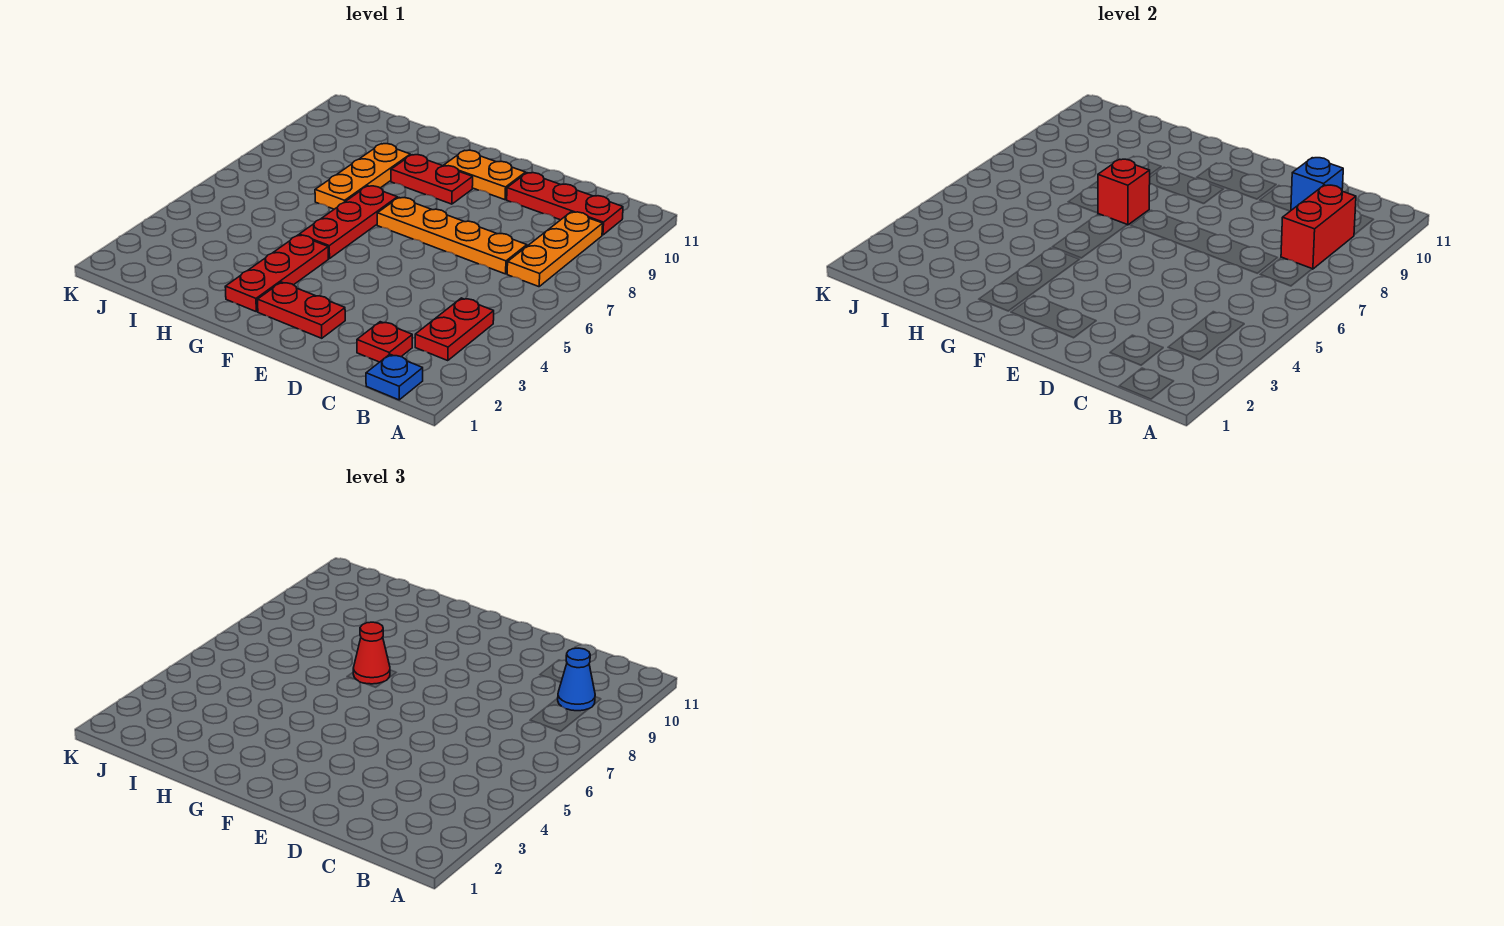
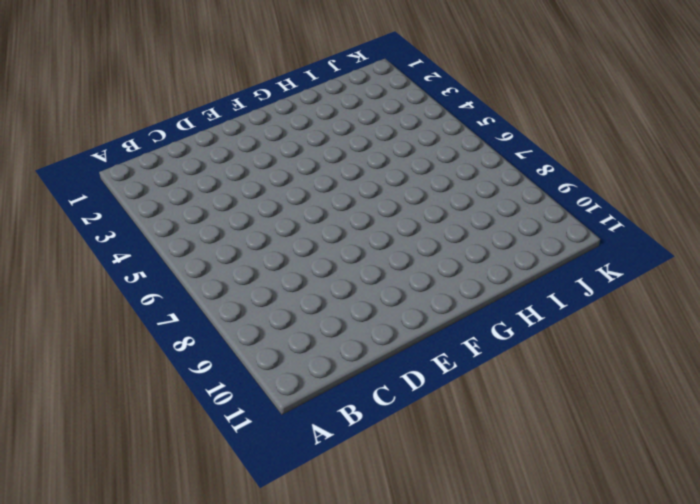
none -> blue 1x1 plate [366,354,423,400]
none -> red 1x2 plate [415,298,494,361]
none -> orange 1x3 plate [507,212,603,287]

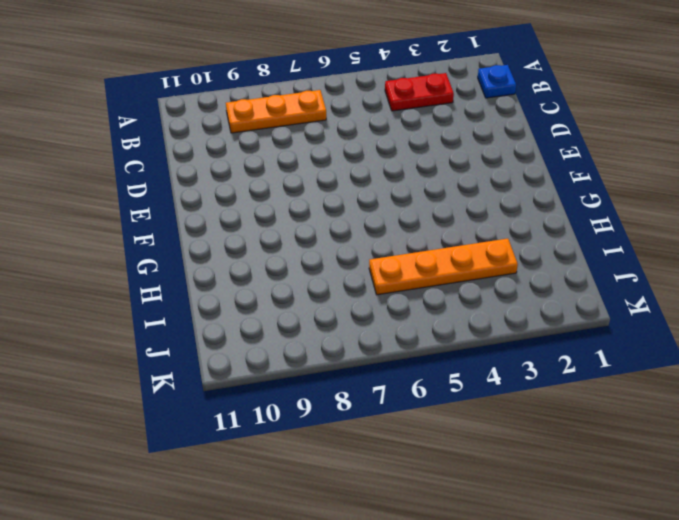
orange 1x4 plate [369,239,518,295] -> orange 1x4 plate turned to [377,198,527,274]
none -> red 1x3 plate [507,173,623,235]
none -> red 1x1 plate [357,322,412,362]
none -> red 1x2 plate [258,282,345,338]

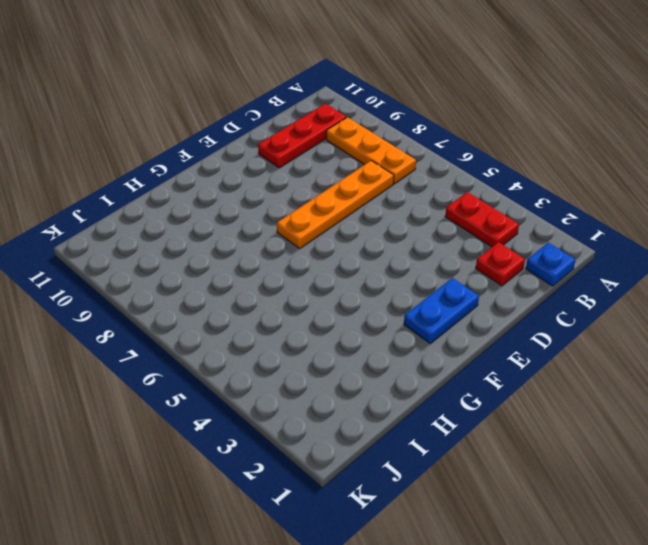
blue 1x2 plate [404,278,479,343] -> red 1x2 plate [258,282,345,338]
none -> orange 1x2 plate [444,150,526,200]
none -> red 1x2 plate [391,155,473,204]
none -> red 1x3 plate [225,235,328,312]

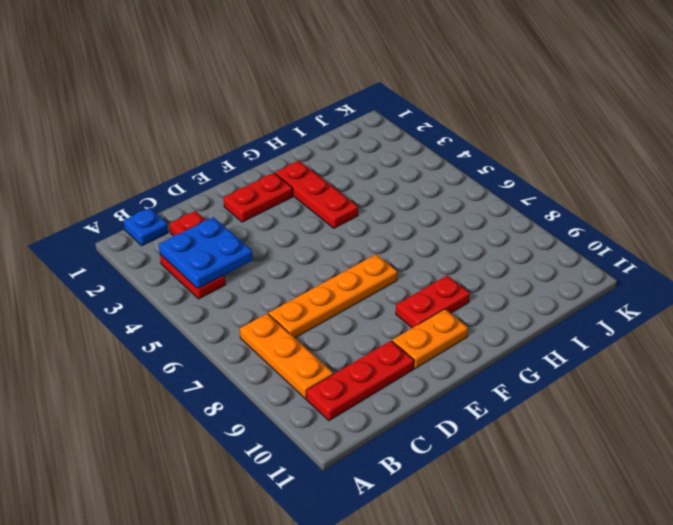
blue 2x2 plate [159,217,253,289] -> none
none -> red 1x3 plate [299,186,397,259]
none -> orange 1x3 plate [315,144,410,209]
none -> red 1x2 brick [1281,185,1356,269]

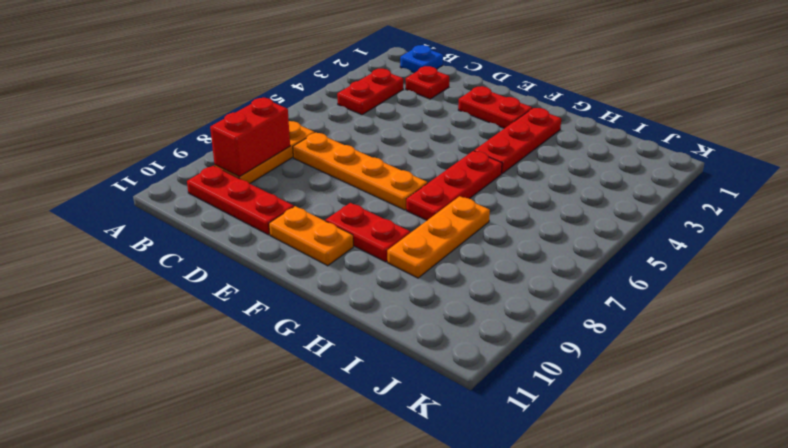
none -> blue 1x1 brick [1291,158,1343,210]
none -> red 1x1 brick [1098,159,1150,225]
none -> blue 1x1 cone [558,648,595,711]

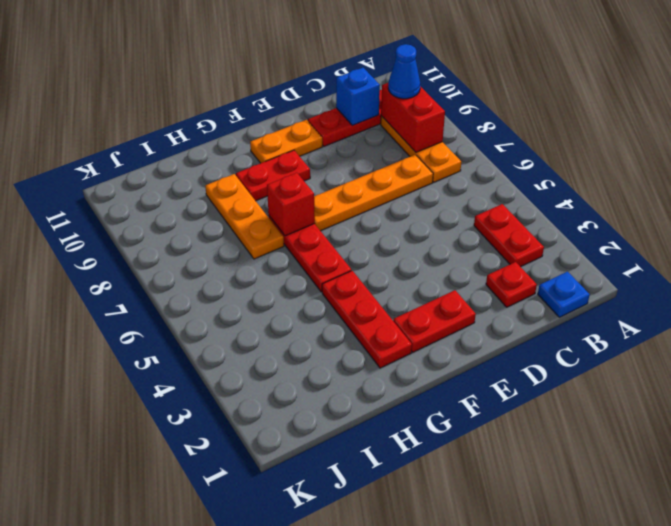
none -> red 1x1 cone [353,622,390,684]

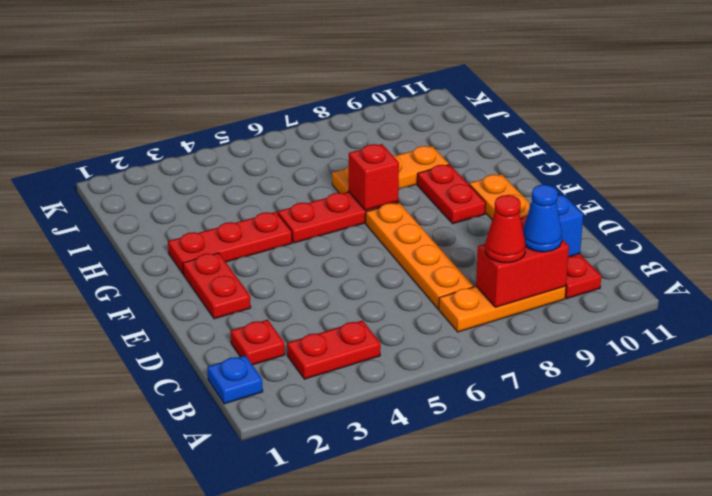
red 1x1 cone [485,195,526,263] -> red 1x1 cone moved to [353,622,390,684]

